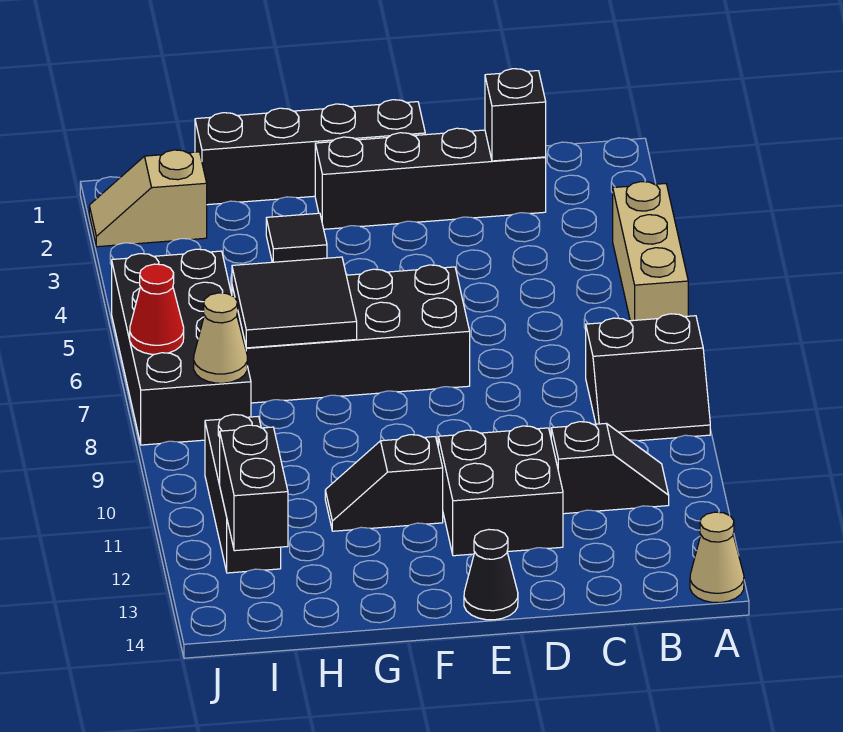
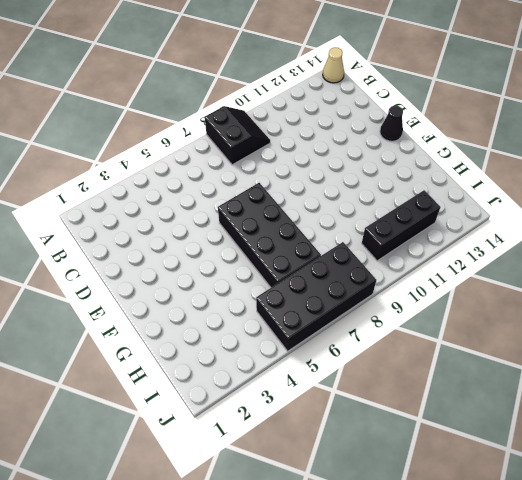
none -> tan 1x3 brick [613,182,688,321]
none -> black 1x2 slope [551,422,669,514]
none -> black 1x4 brick [315,128,546,229]

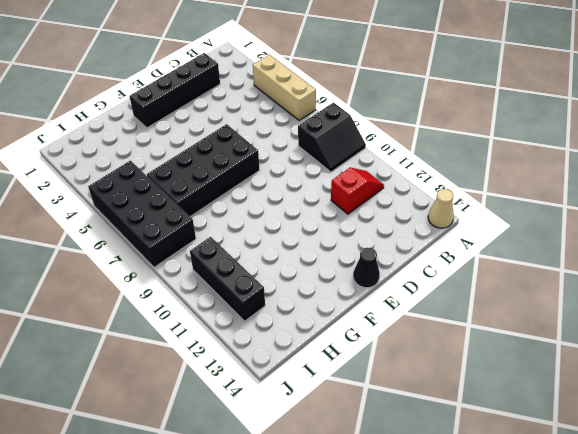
red 1x2 slope [331,167,384,214] -> black 1x2 slope [551,422,669,514]
none -> black 2x2 brick [438,426,563,556]
none -> black 1x4 brick [195,100,425,205]
none -> black 1x2 slope [325,435,443,531]

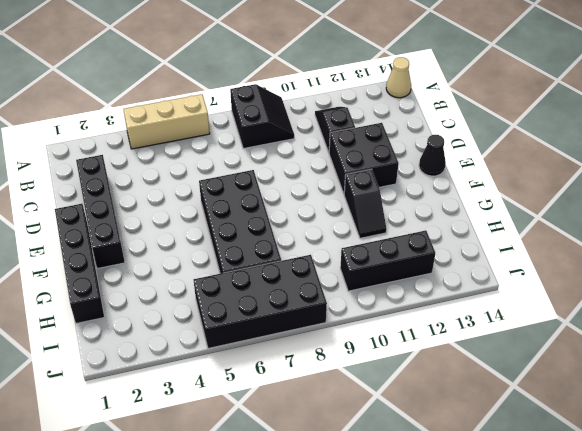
none -> black 1x1 tile [266,213,327,262]
none -> tan 1x2 slope [89,150,207,247]
none -> black 1x1 brick [485,69,546,161]

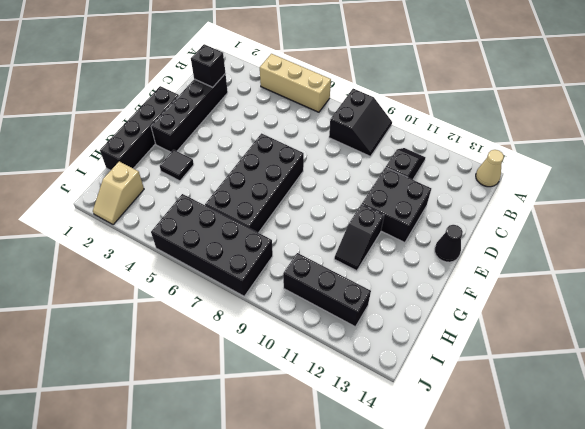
none -> black 2x2 tile [232,257,357,348]
none -> tan 1x1 cone [194,293,247,383]
none -> black 1x2 brick [220,425,288,551]

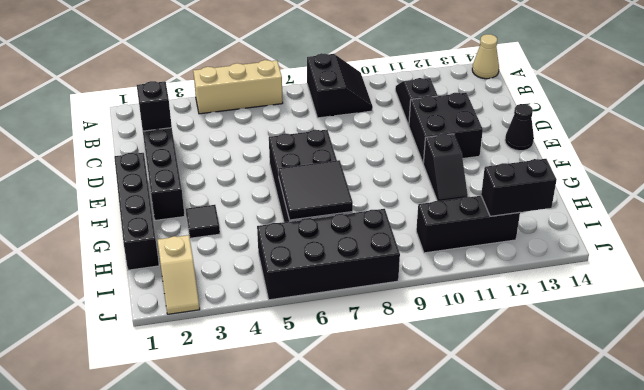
none -> tan 1x1 cone [194,293,247,383]
none -> red 1x1 cone [130,264,184,354]

